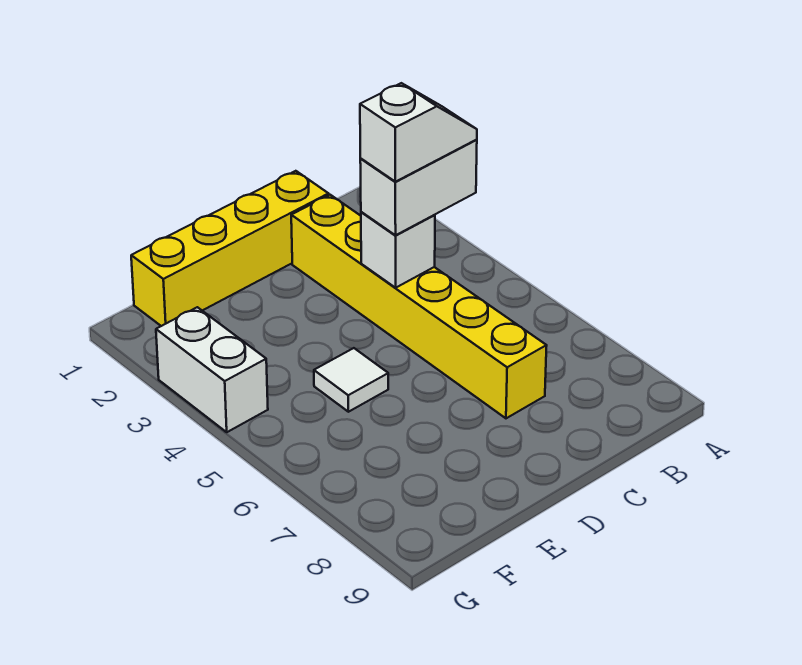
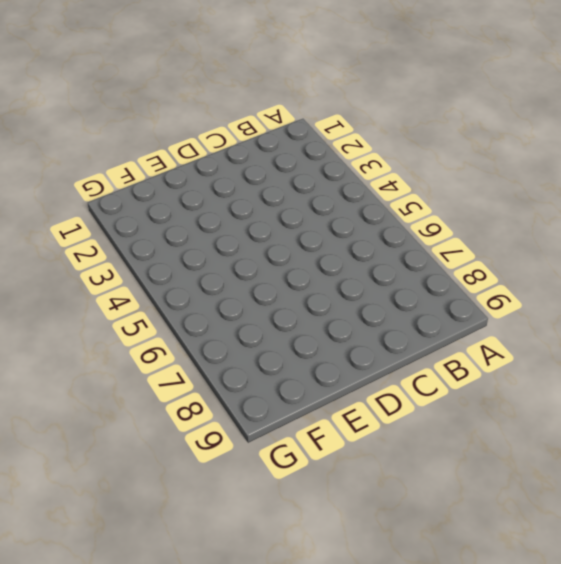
none -> yellow 1x4 brick [131,171,329,326]
none -> yellow 1x6 brick [291,195,547,418]

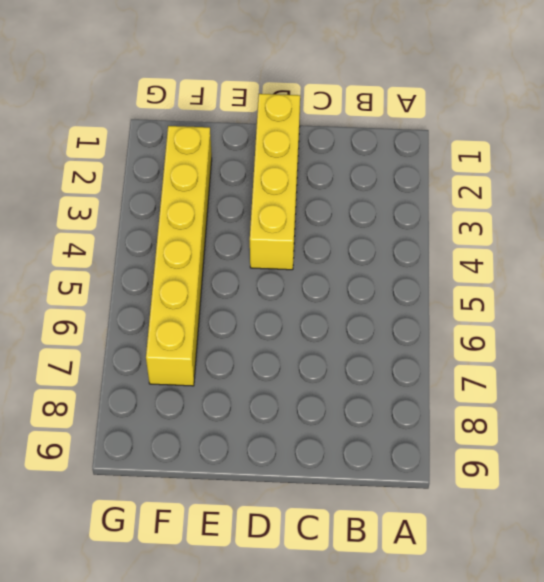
yellow 1x4 brick [250,94,300,270] -> yellow 1x4 brick turned to [131,171,329,326]
yellow 1x6 brick [146,126,212,386] -> yellow 1x6 brick moved to [291,195,547,418]
none -> white 1x1 tile [314,348,388,412]
none -> white 1x2 brick [156,307,268,432]

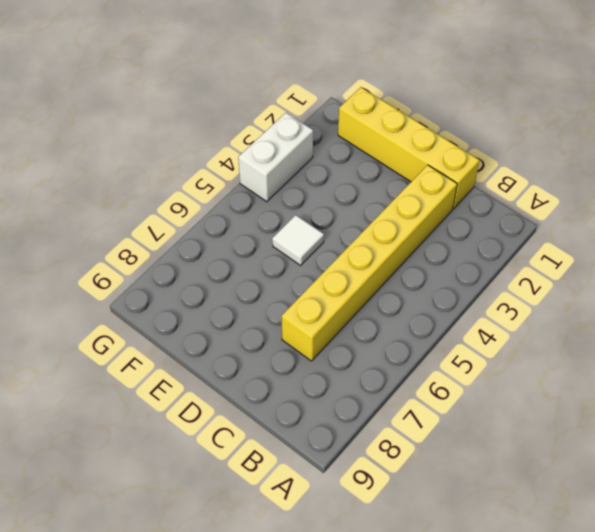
none -> white 1x1 brick [361,212,435,288]
none -> white 1x2 brick [360,140,477,235]

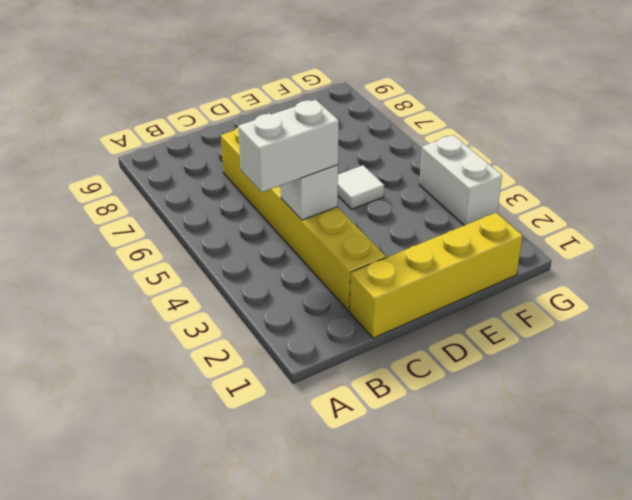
none -> white 1x2 slope [360,83,477,182]

